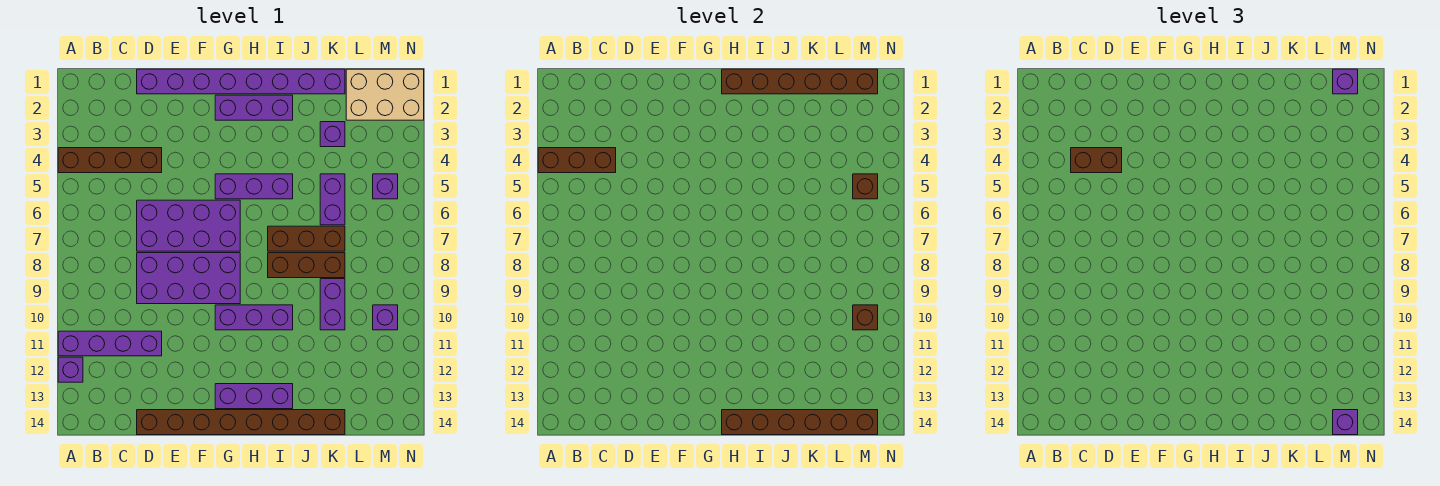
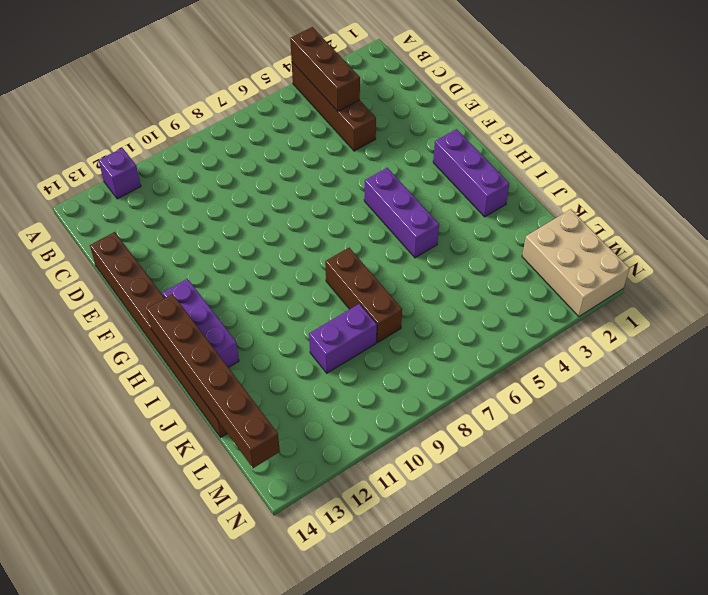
none -> purple 1x4 brick [58,331,162,356]
none -> purple 1x8 brick [137,69,345,94]
none -> purple 2x4 brick [137,200,240,251]

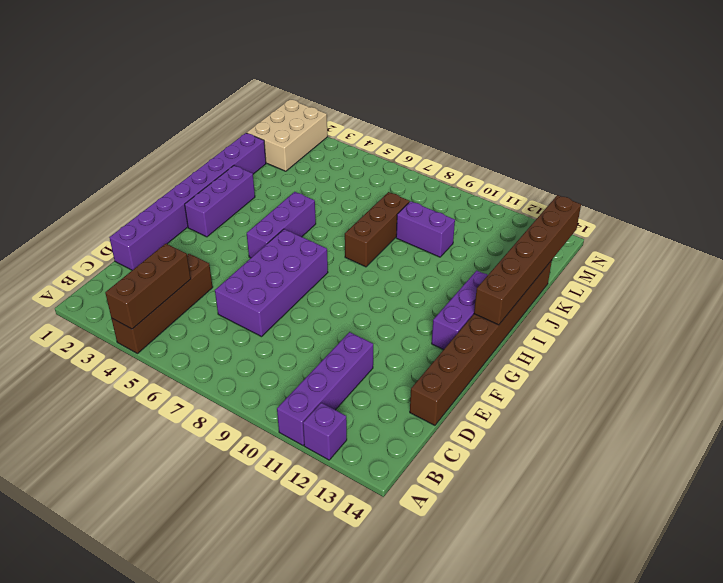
none -> purple 2x4 brick [137,253,240,304]
none -> purple 1x3 brick [215,305,293,330]
none -> brown 1x3 brick [268,226,345,251]

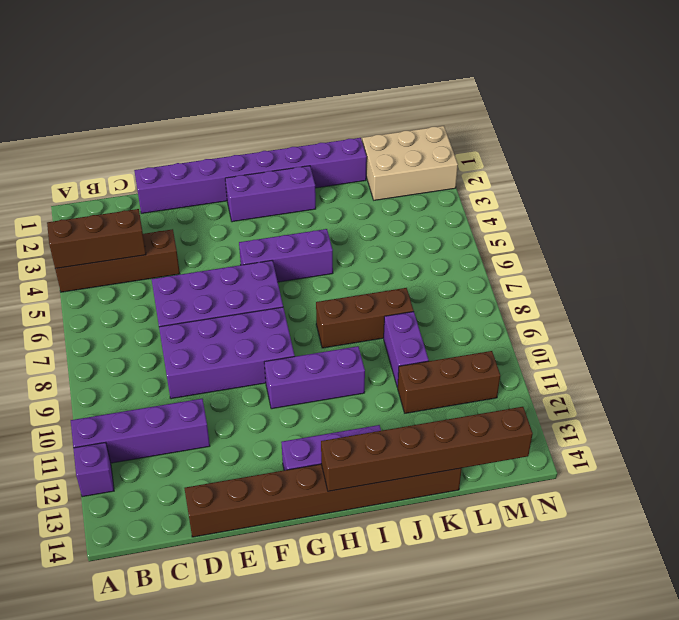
brown 1x3 brick [397,351,500,413] -> brown 1x3 brick moved to [268,226,345,251]
none -> purple 1x1 brick [320,122,345,147]
none -> purple 1x2 brick [320,174,345,225]
none -> purple 1x1 brick [373,174,398,199]

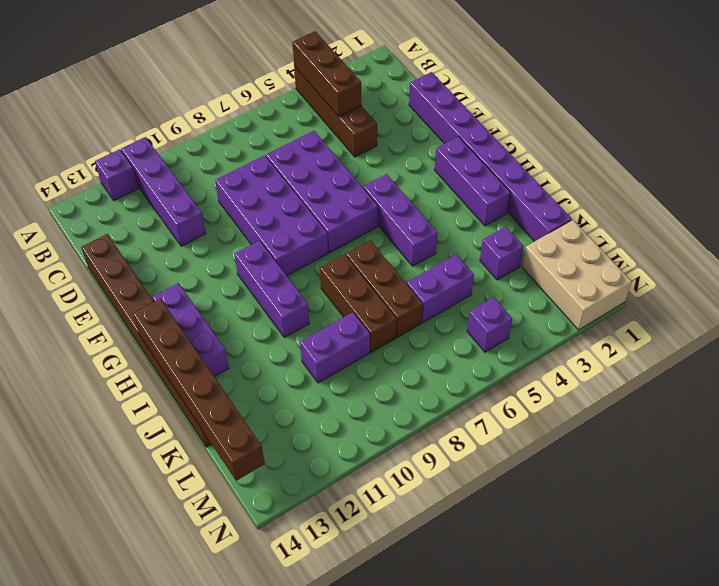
none -> purple 1x1 brick [373,305,398,330]
none -> brown 1x6 brick [722,69,878,94]
none -> brown 1x1 brick [853,174,878,199]

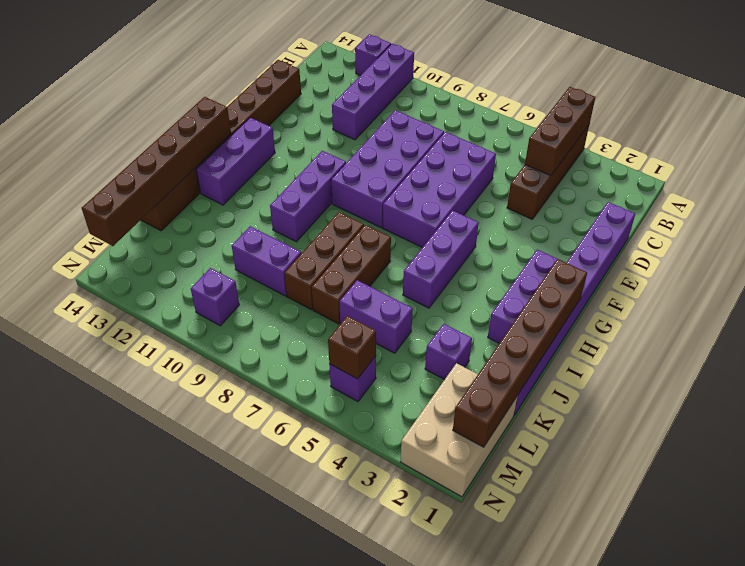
none -> brown 1x1 brick [853,305,878,330]
none -> brown 1x2 brick [1071,148,1122,173]
none -> purple 1x1 brick [1333,69,1358,94]

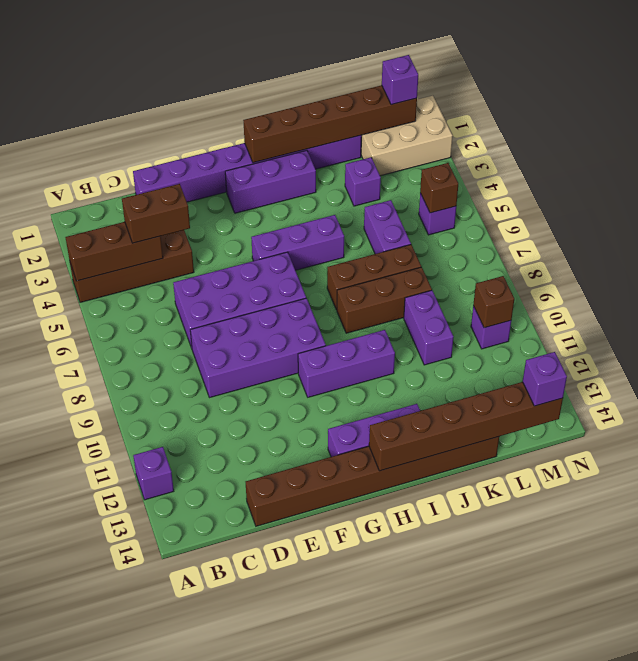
none -> purple 1x4 brick [58,331,162,356]

